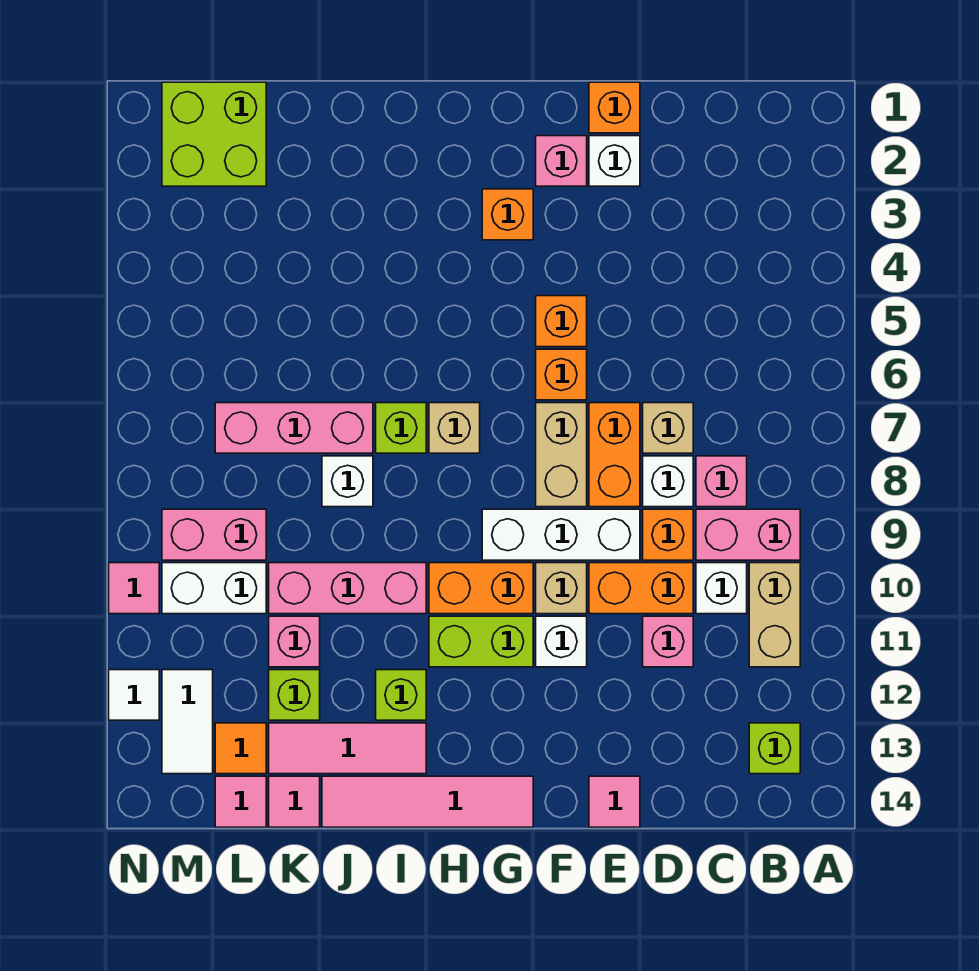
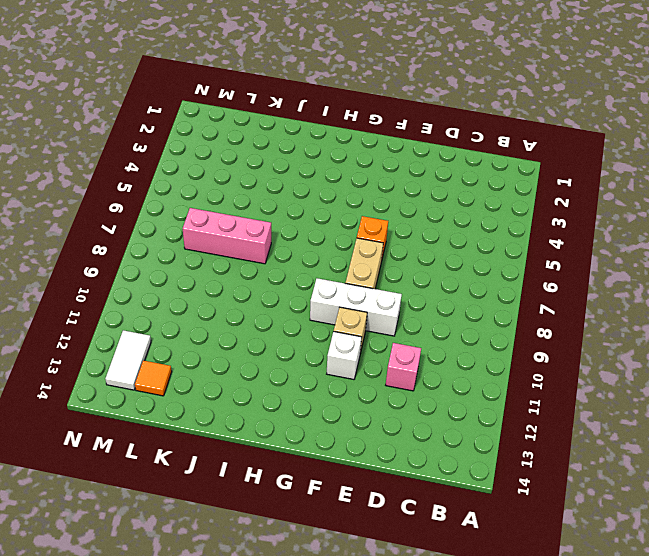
none -> pink 1x2 brick [696,509,800,560]
none -> tan 1x2 brick [749,563,800,667]
none -> lime 1x1 brick [749,723,800,774]
none -> pink 1x1 brick [696,456,747,507]

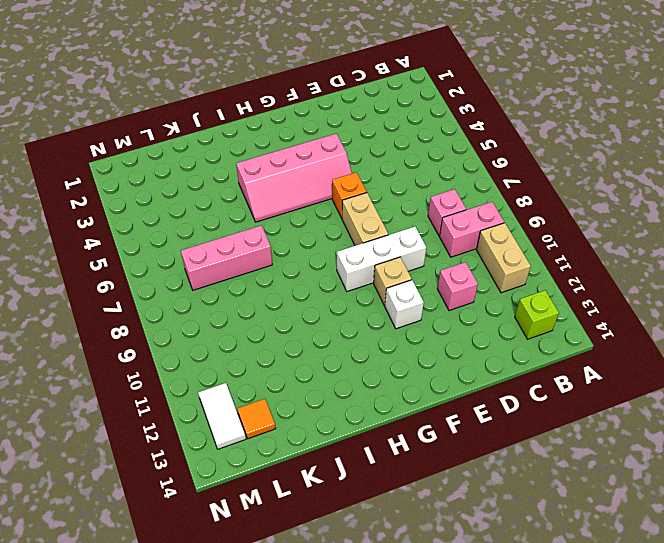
pink 2x4 slope [236,133,352,222] -> orange 1x1 brick [536,296,587,347]
none -> white 1x1 brick [696,563,747,614]
none -> tan 1x1 brick [643,403,693,453]
none -> white 1x1 brick [643,456,693,507]
none -> orange 1x1 brick [643,509,693,560]

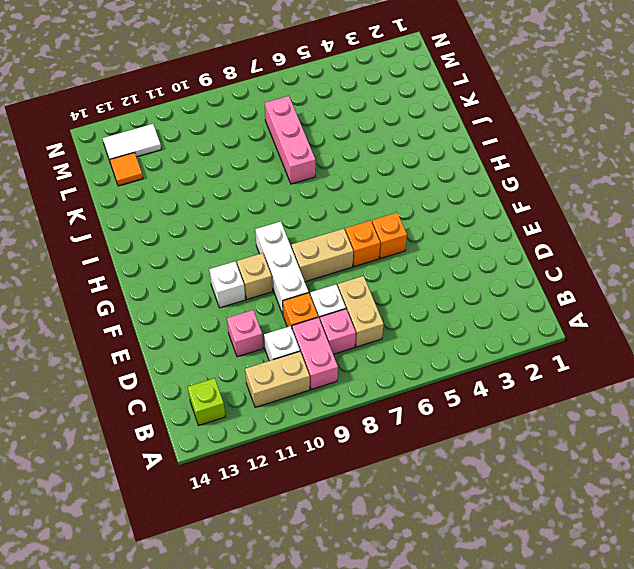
tan 1x2 brick [338,276,384,347] -> tan 1x1 brick [643,403,693,453]
none -> orange 1x2 brick [589,563,693,614]
none -> orange 1x1 brick [589,82,640,133]
none -> white 1x1 brick [589,136,640,186]
none -> orange 1x2 brick [589,403,640,507]

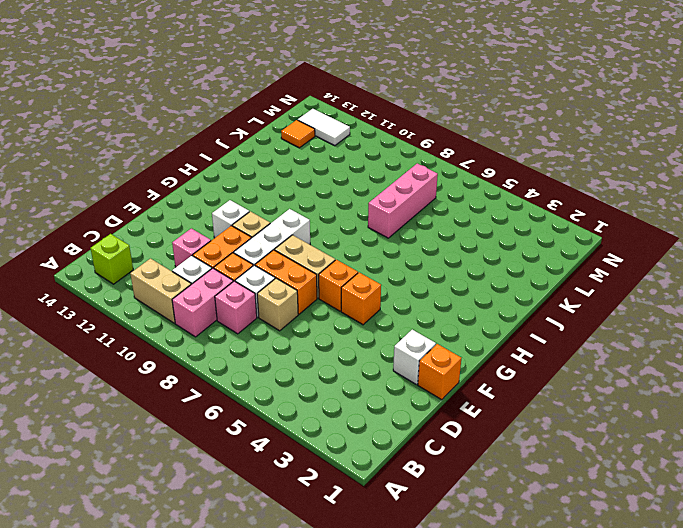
none -> pink 1x1 tile [589,776,640,827]
none -> pink 1x1 brick [536,136,587,186]
none -> orange 1x1 brick [482,189,533,240]
none -> orange 1x2 brick [429,563,533,614]

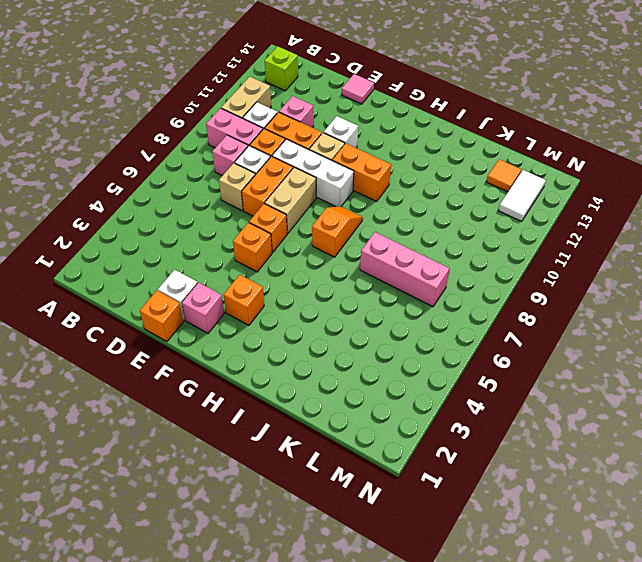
orange 1x2 slope [312,206,363,257] -> tan 1x1 brick [429,403,480,453]
none -> lime 1x2 brick [429,616,533,667]
none -> pink 1x4 tile [322,776,533,827]
none -> lime 1x1 brick [376,403,426,453]
none -> pink 1x3 brick [269,563,426,614]

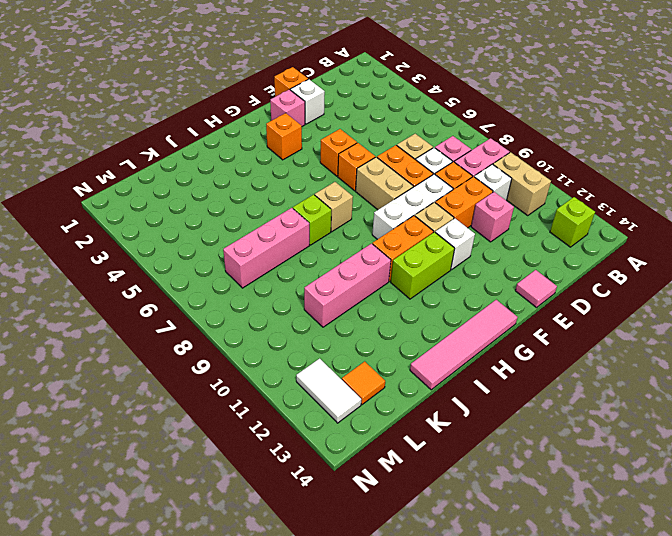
none -> lime 1x1 brick [376,670,426,720]
none -> pink 1x3 tile [269,723,426,774]
none -> white 1x1 brick [322,456,373,507]
none -> pink 1x1 brick [269,616,320,667]

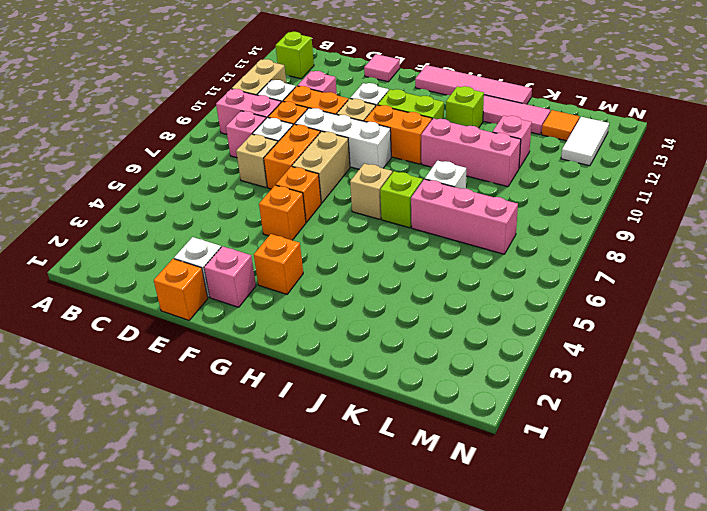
none -> lime 1x1 brick [269,670,320,720]
none -> pink 1x1 tile [269,776,320,827]
none -> lime 2x2 brick [162,82,266,186]
none -> pink 1x2 brick [162,509,266,560]

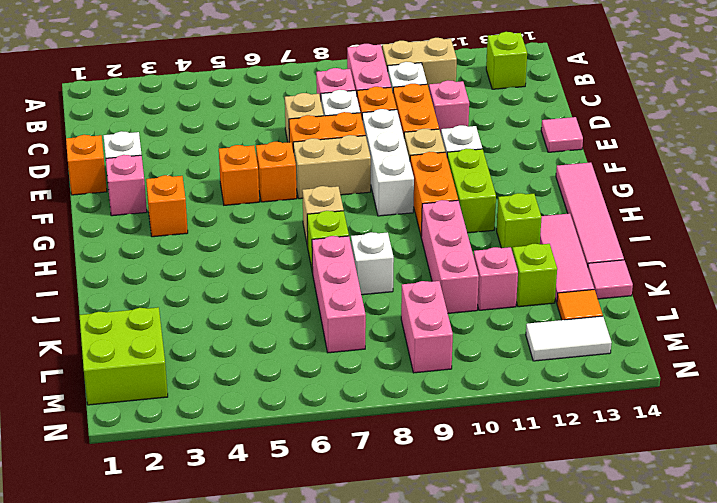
none -> white 1x2 brick [162,563,266,614]
none -> pink 1x1 tile [215,776,266,827]
none -> pink 1x1 tile [109,563,159,614]
none -> white 1x1 tile [109,670,159,720]

